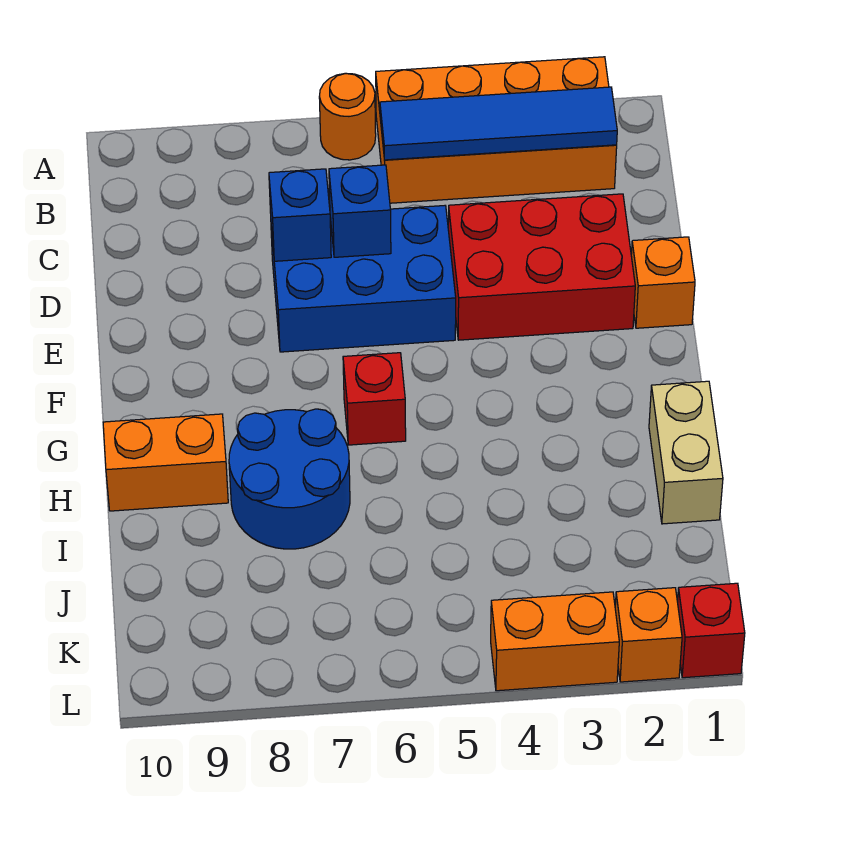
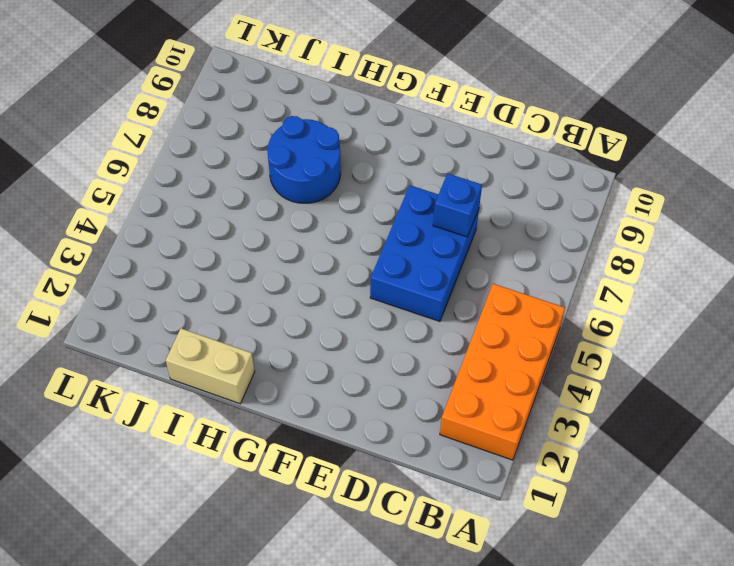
none -> orange 1x1 round brick [319,73,376,160]
none -> red 2x3 brick [448,194,635,340]
none -> orange 1x1 brick [631,237,695,328]

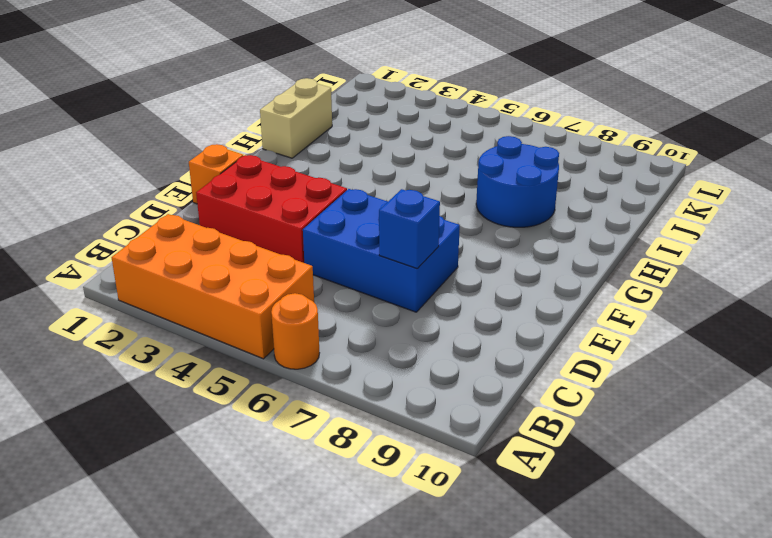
none -> red 1x1 brick [343,353,406,445]
none -> orange 1x2 brick [103,414,228,511]
none -> red 1x1 brick [677,583,745,678]

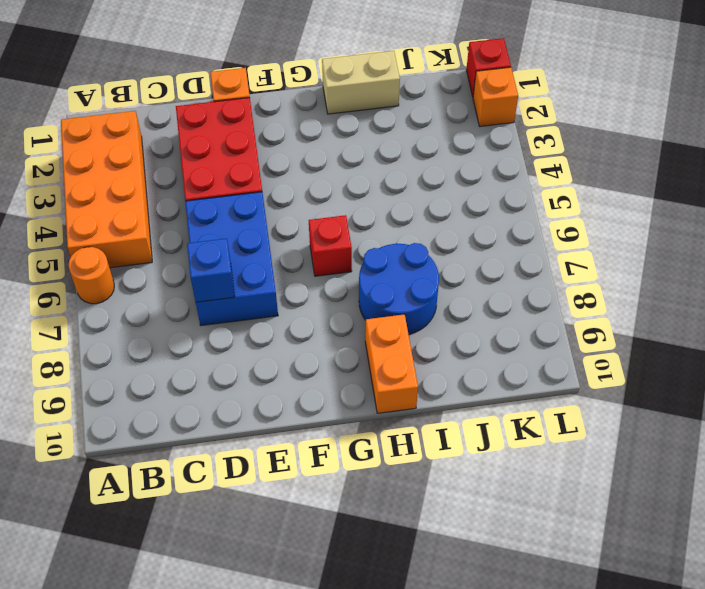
none -> orange 1x2 brick [491,592,619,691]
none -> blue 1x4 tile [380,87,617,160]
none -> blue 1x1 brick [329,165,391,257]

